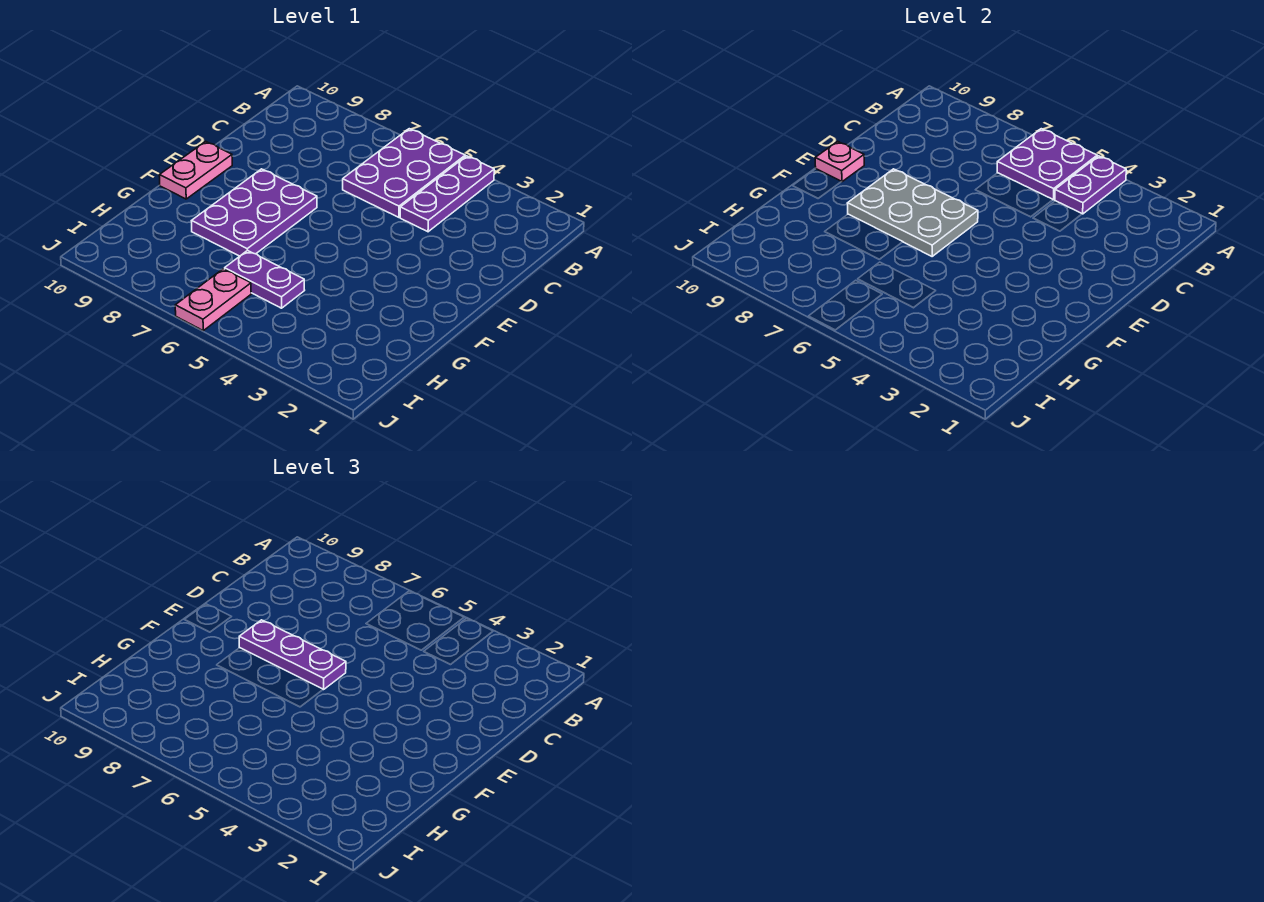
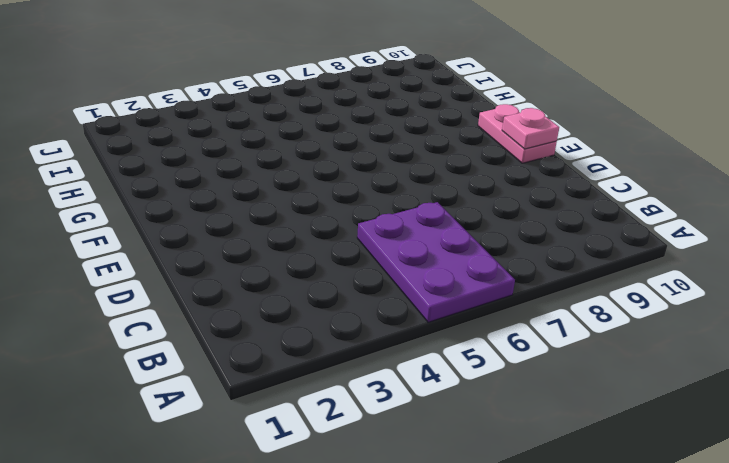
none -> purple 1x3 plate [400,156,494,232]
none -> purple 2x3 plate [192,169,317,256]

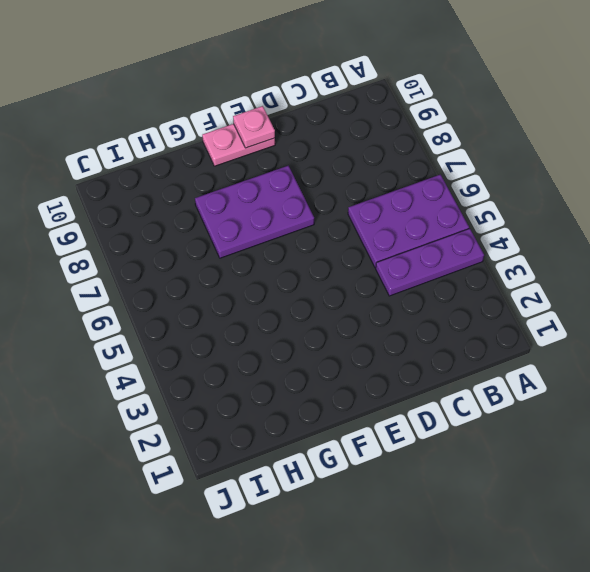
none -> purple 1x2 plate [225,250,305,308]
none -> pink 1x2 plate [175,269,251,331]

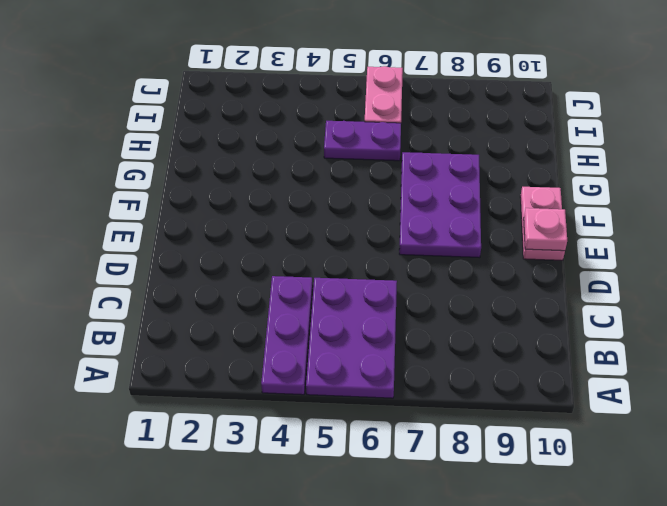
none -> purple 1x2 plate [1055,156,1126,214]
none -> purple 2x2 plate [997,129,1097,200]

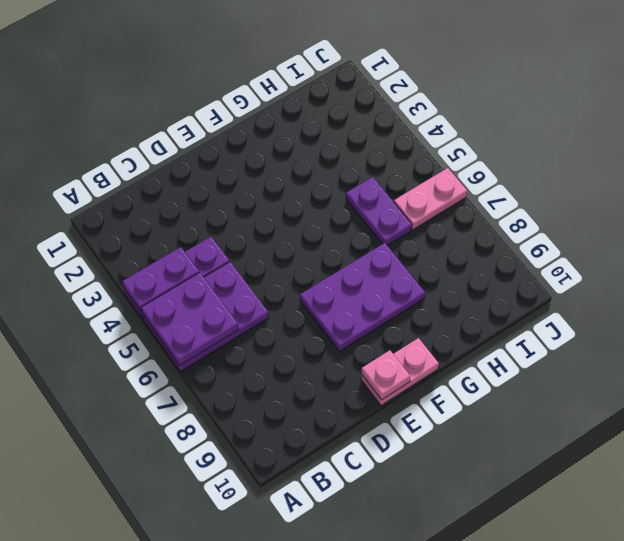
none -> grey 2x3 plate [847,169,978,256]
none -> purple 1x3 plate [239,620,346,690]

